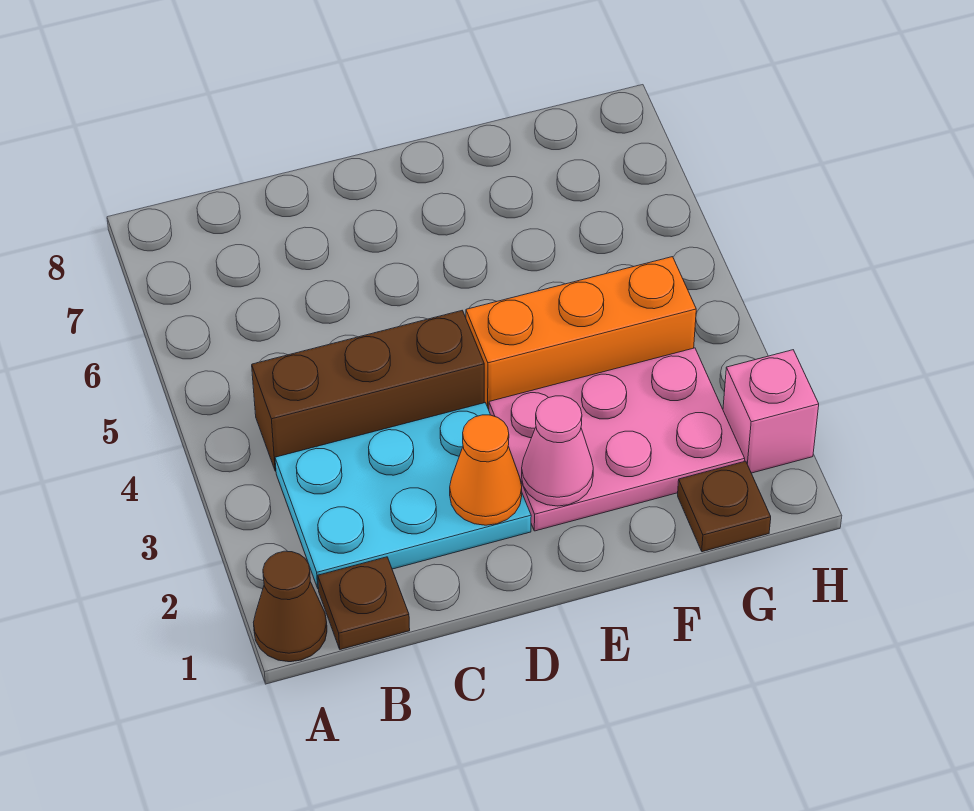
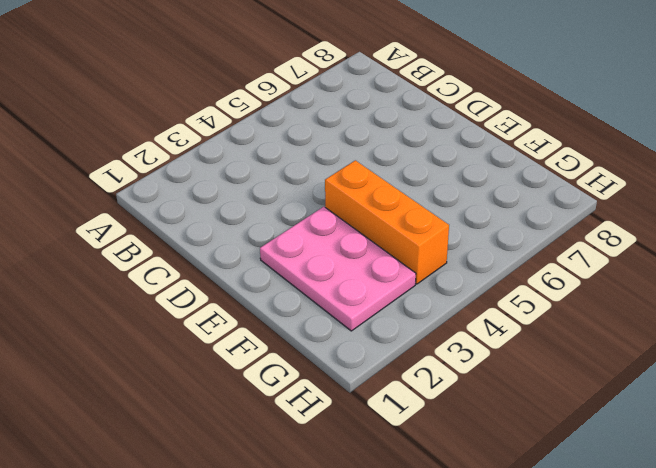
none -> brown 1x1 cone [253,551,327,662]
none -> brown 1x1 plate [318,557,410,650]

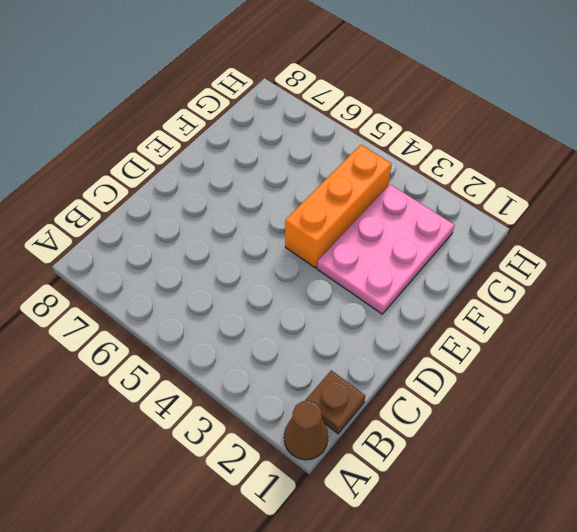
none -> cyan 2x3 plate [275,403,531,589]
none -> brown 1x3 brick [252,311,484,471]

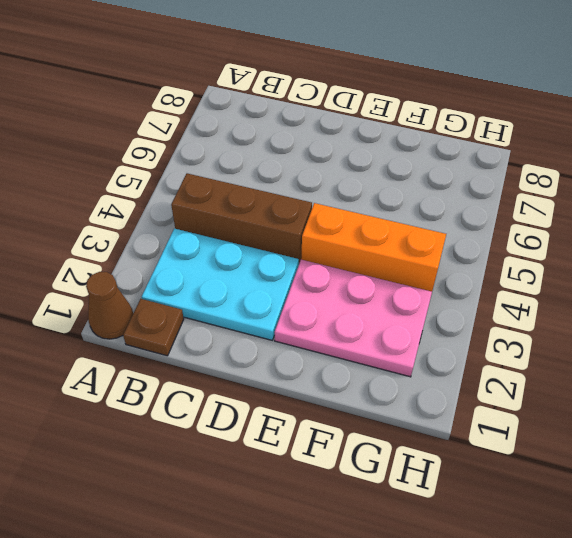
none -> brown 1x1 plate [678,461,771,552]
none -> pink 1x1 brick [723,350,819,473]

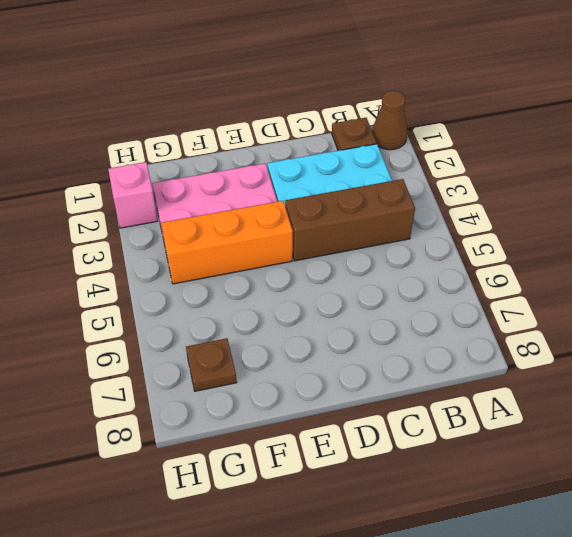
brown 1x1 plate [186,338,237,391] -> brown 1x1 plate moved to [678,461,771,552]
none -> orange 1x1 cone [450,415,522,525]
none -> pink 1x1 cone [522,396,593,506]

